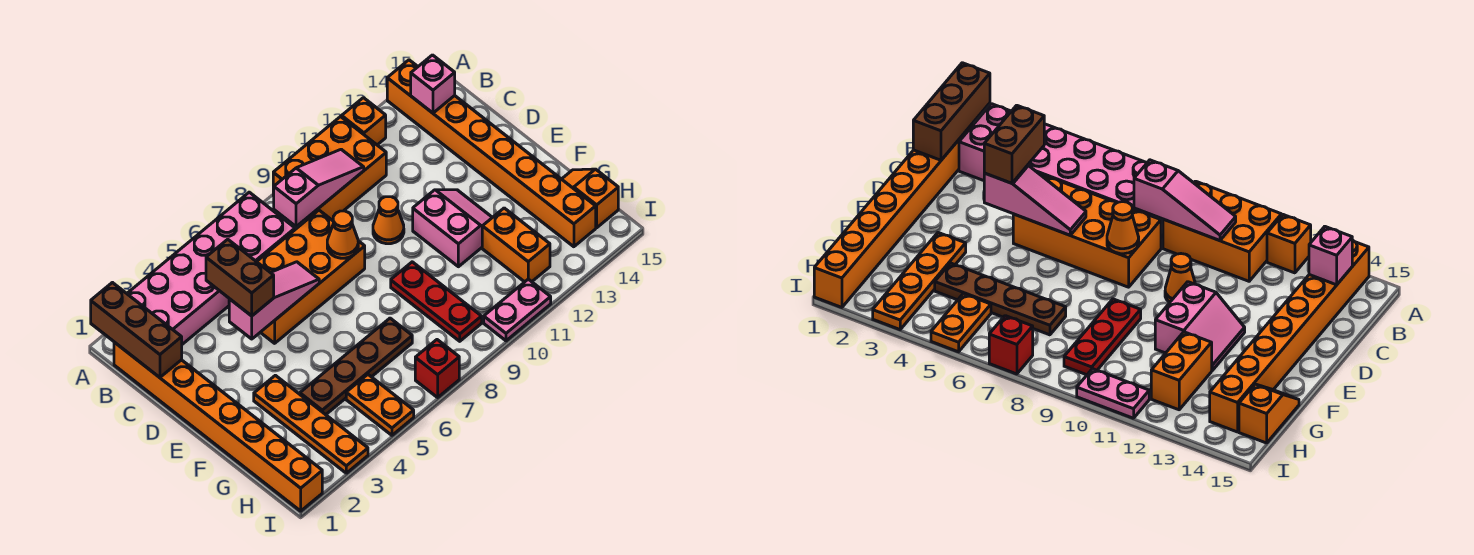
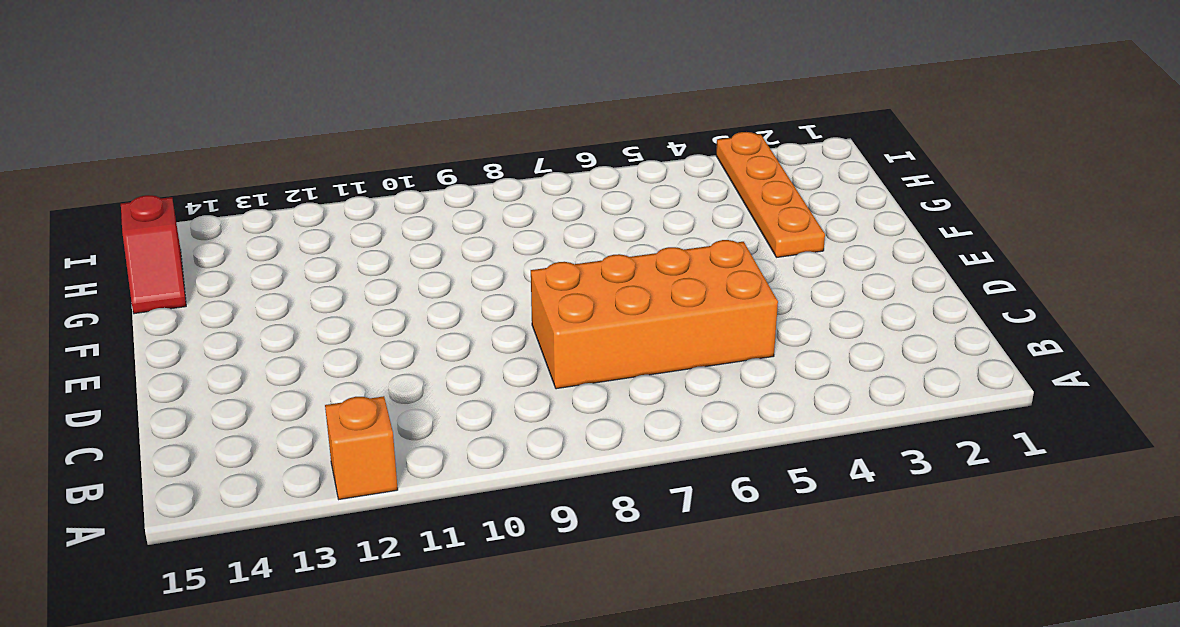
red 1x2 slope [121,195,186,314] -> orange 1x2 slope [562,169,618,228]
none -> pink 2x6 brick [127,192,295,344]
none -> orange 2x3 brick [273,117,386,221]
none -> orange 1x8 brick [387,60,596,247]

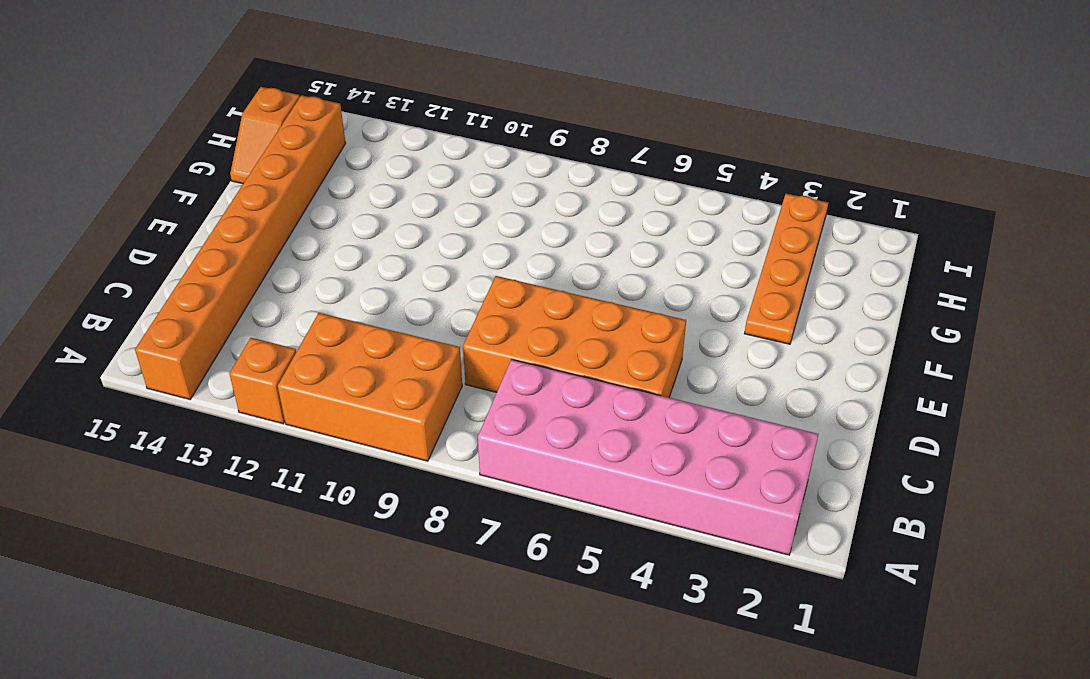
none -> orange 1x8 brick [114,342,322,511]
none -> orange 1x1 cone [373,197,404,244]
none -> pink 2x2 slope [413,190,492,267]

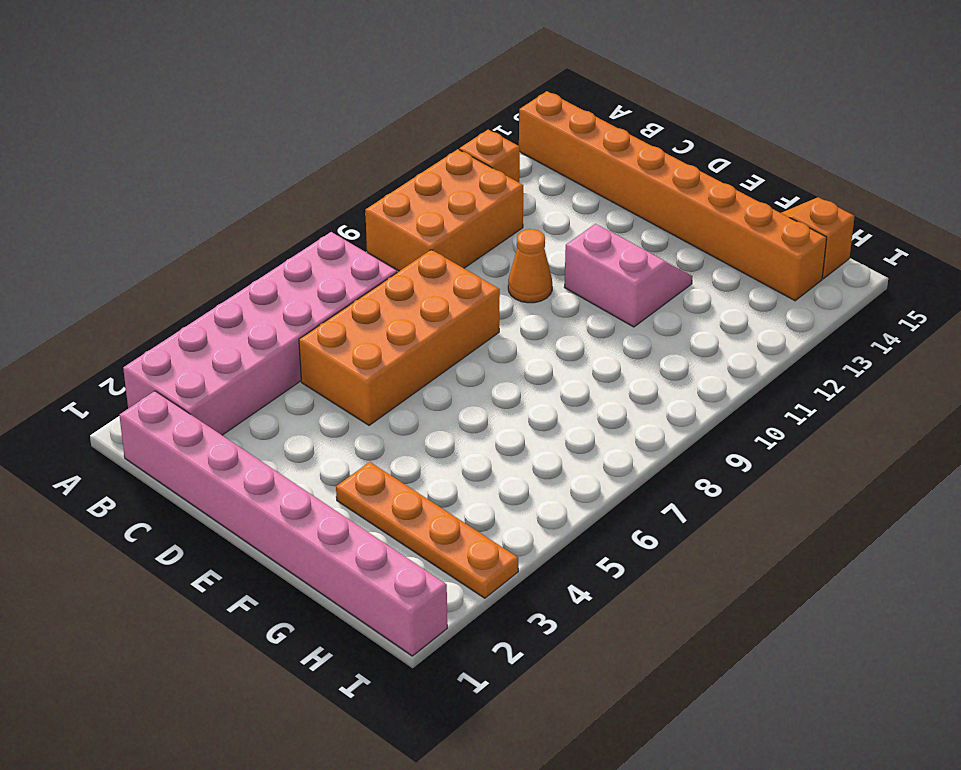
pink 1x8 brick [119,391,447,656] -> orange 1x8 brick [114,342,322,511]
none -> red 1x3 plate [391,262,482,341]
none -> brown 1x4 plate [300,318,412,415]
none -> orange 1x2 brick [482,208,550,282]

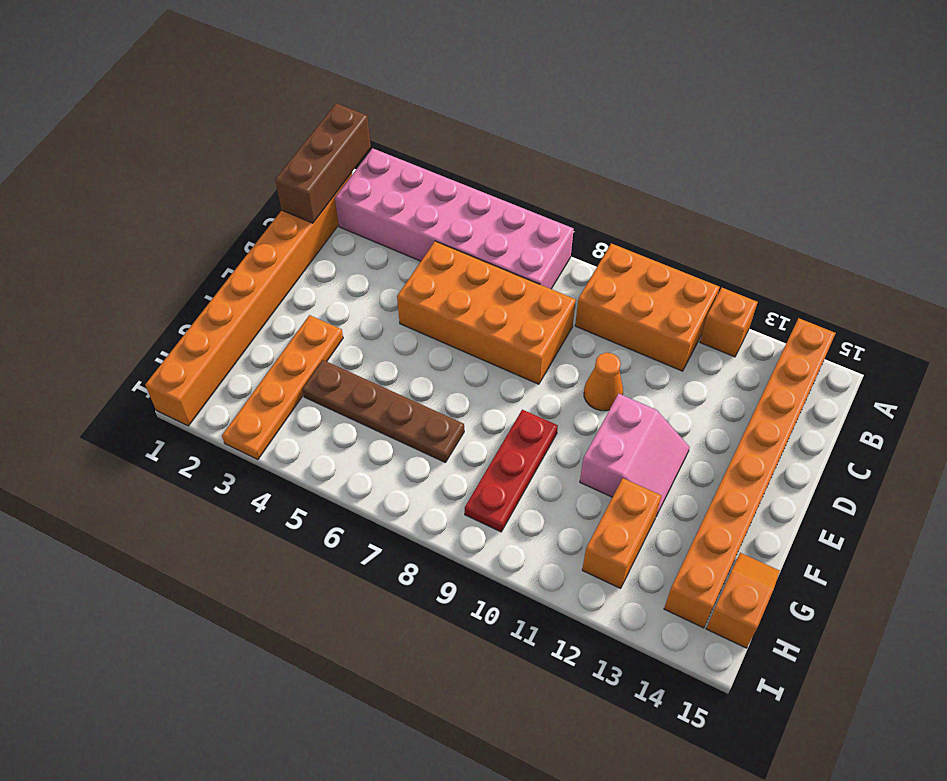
none -> orange 1x2 plate [346,375,414,435]
none -> red 1x1 brick [415,340,459,397]
none -> pink 1x2 plate [484,279,551,341]

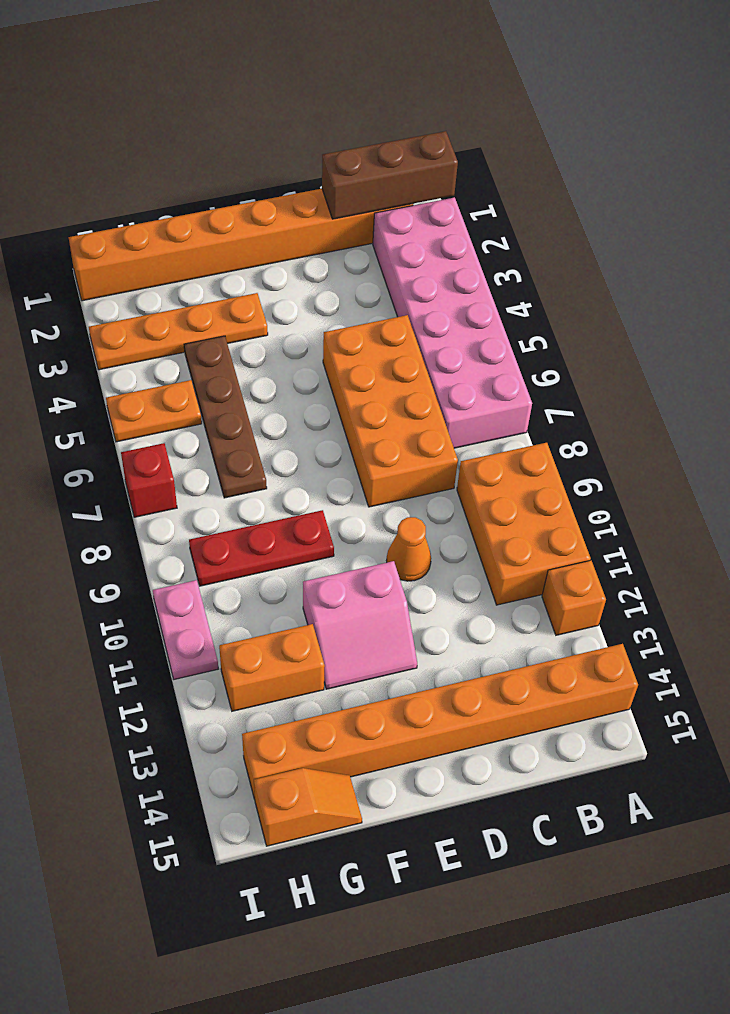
none -> pink 1x3 slope [274,149,364,227]
none -> pink 1x1 brick [411,55,455,113]
none -> pink 1x3 slope [229,262,319,339]

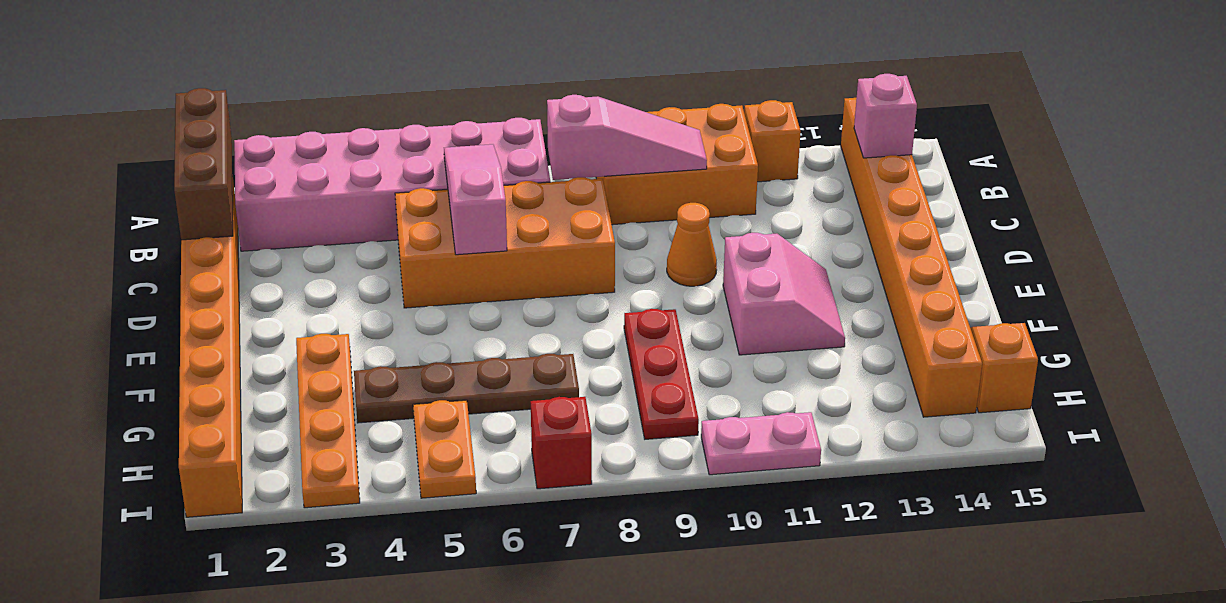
pink 1x3 slope [444,144,507,255] -> pink 1x3 slope turned to [229,262,319,339]
none -> orange 1x2 brick [482,208,550,282]
none -> orange 1x1 cone [327,211,358,258]
none -> brown 1x2 brick [206,239,274,316]

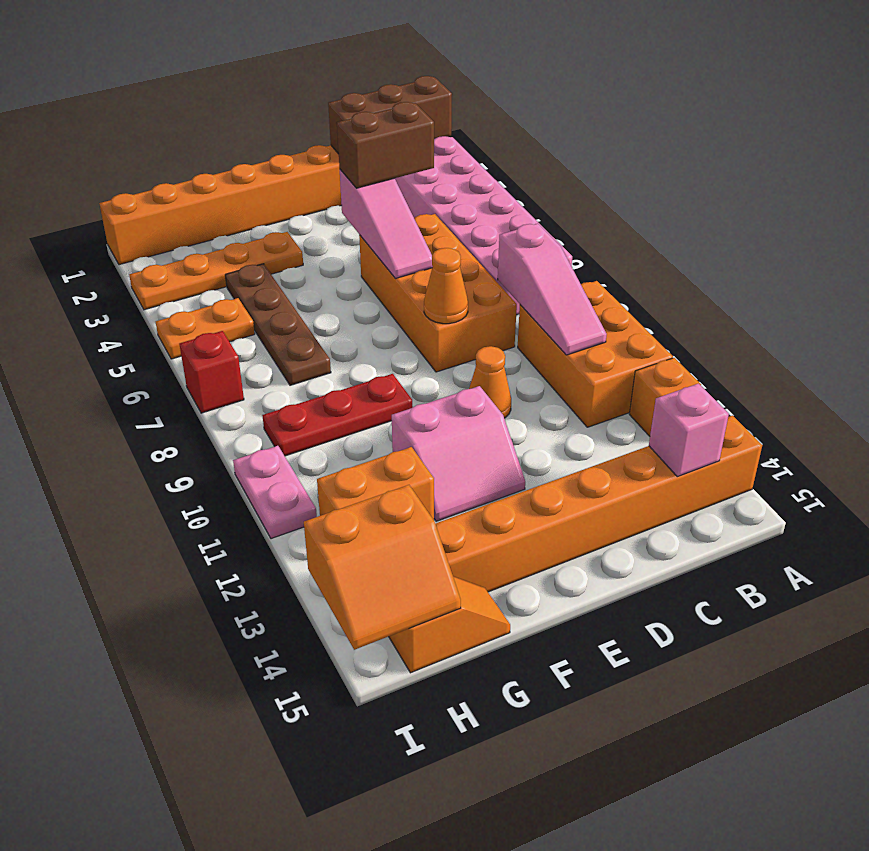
orange 2x2 slope [304,485,461,650] -> none

